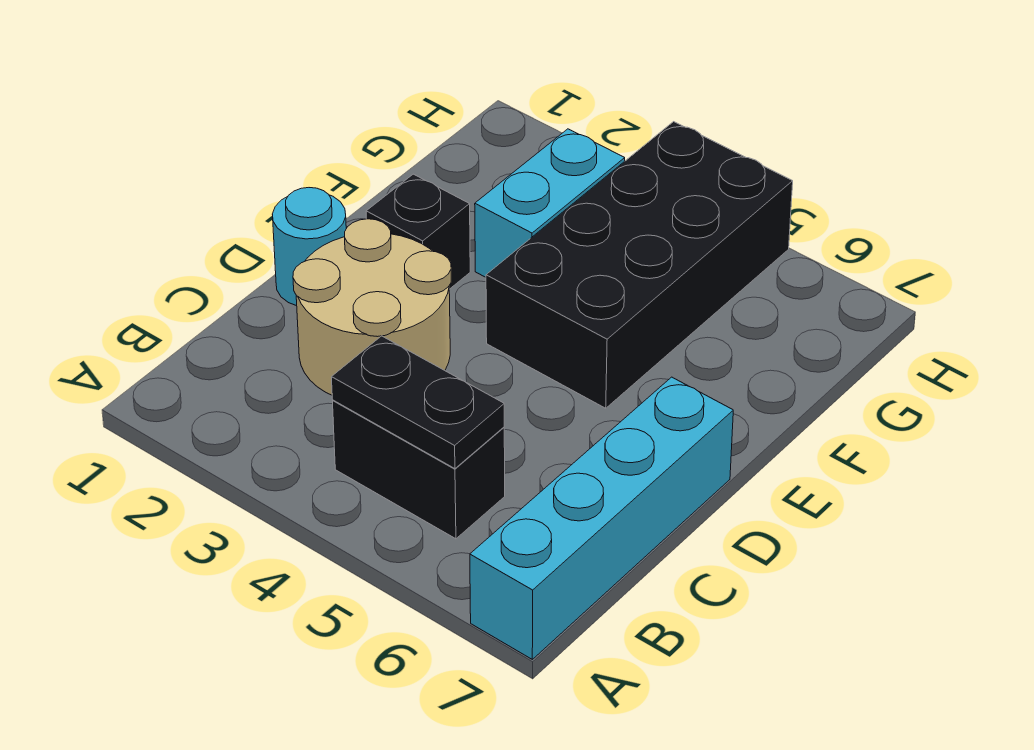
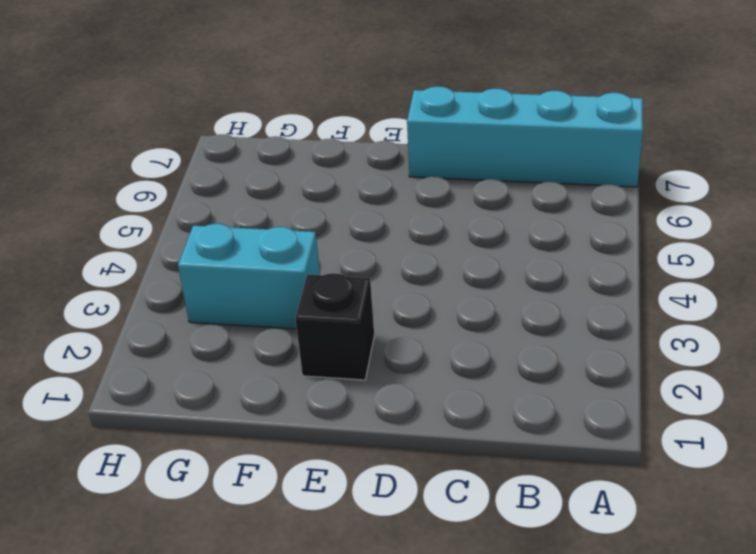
none -> black 1x2 brick [333,400,505,539]
none -> tan 2x2 round brick [293,219,451,395]

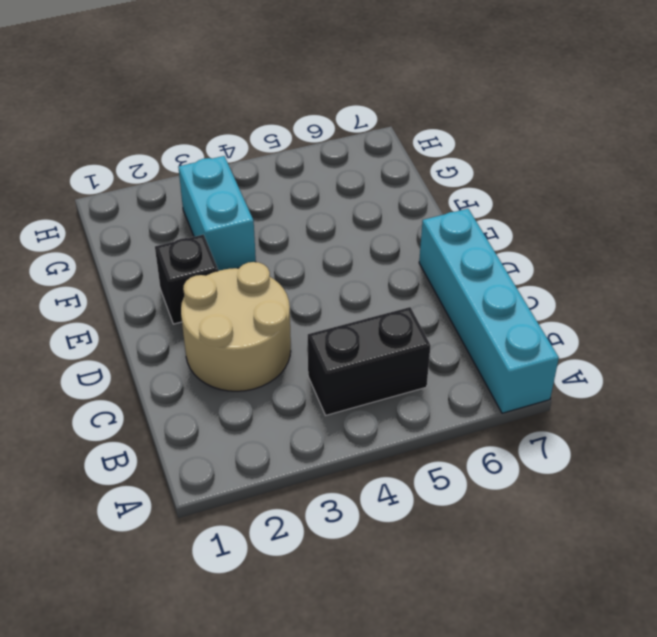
none -> cyan 1x1 round brick [272,188,346,306]
none -> black 2x4 brick [486,122,793,408]

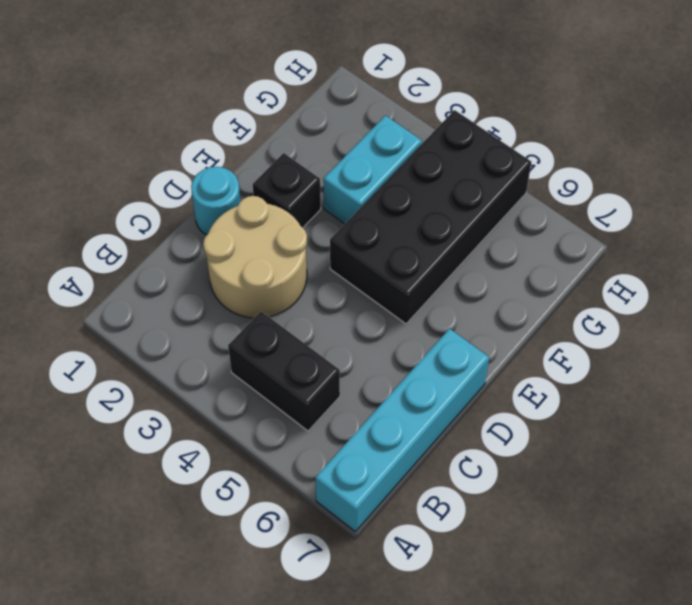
none -> black 1x2 plate [332,336,504,469]

